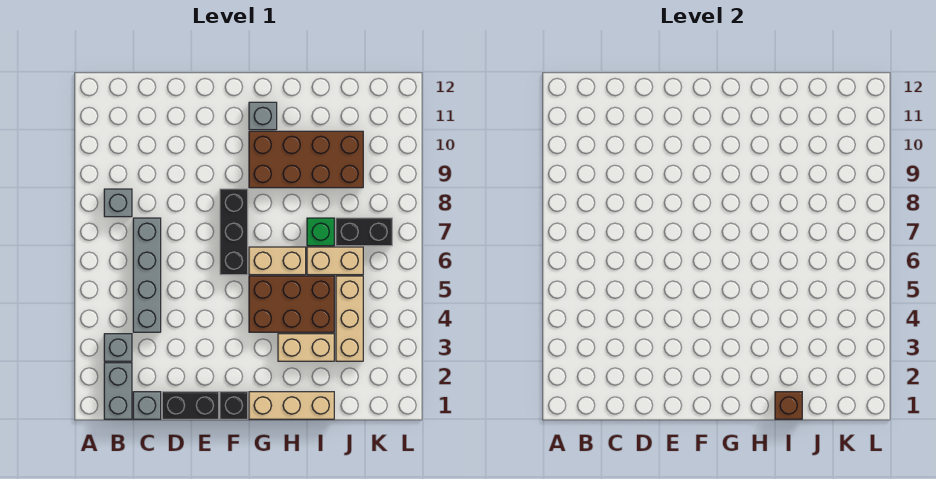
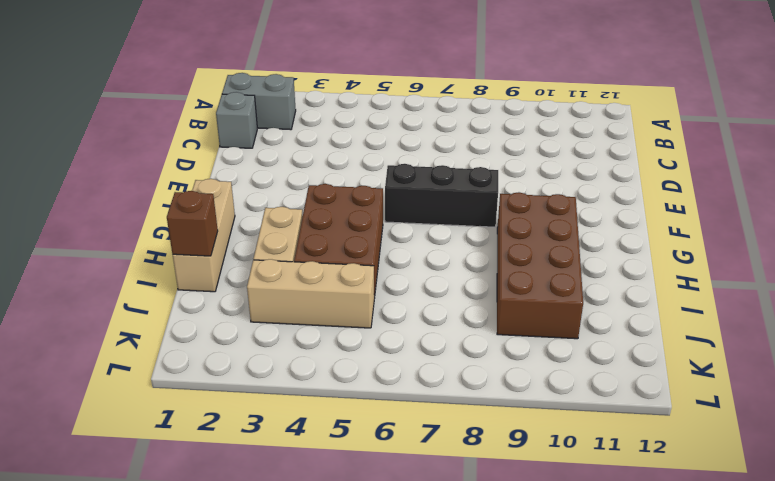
none -> grey 1x1 brick [104,334,132,361]
none -> grey 1x1 brick [104,189,132,217]
none -> grey 1x4 brick [133,218,161,332]

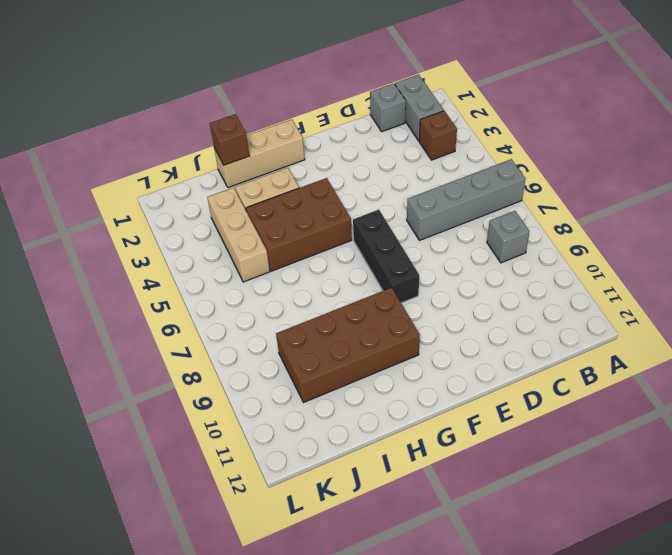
grey 1x4 brick [407,159,525,240] -> grey 1x4 brick turned to [133,218,161,332]
brown 1x1 brick [419,111,457,160] -> grey 1x1 brick [104,334,132,361]
none -> black 1x2 brick [162,392,219,419]
none -> black 1x1 brick [220,392,248,419]
none -> tan 1x2 brick [249,247,306,275]

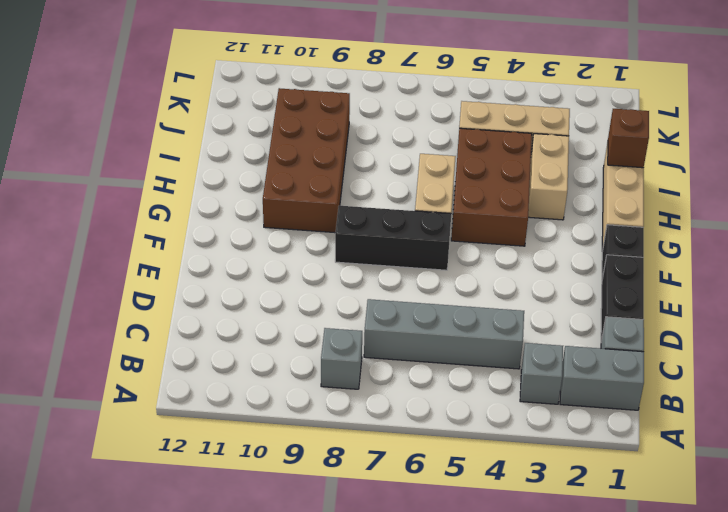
none -> grey 1x1 brick [249,102,277,130]
none -> tan 1x2 brick [307,247,363,275]
none -> green 1x1 brick [307,218,334,246]

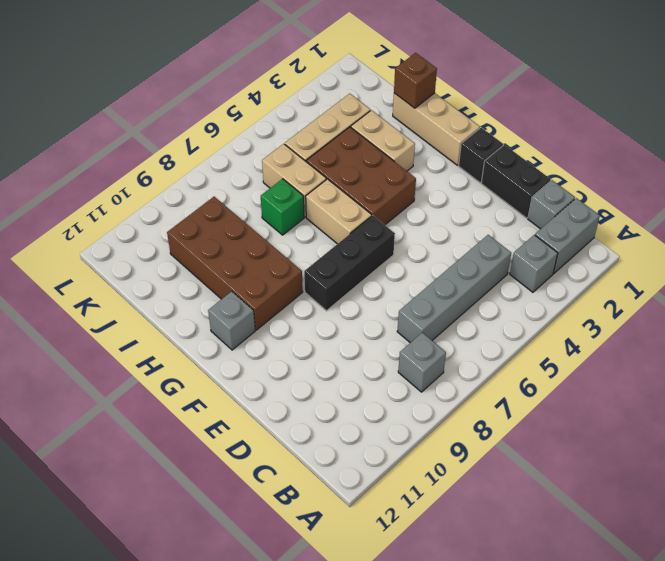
none -> black 1x2 brick [336,218,392,246]

